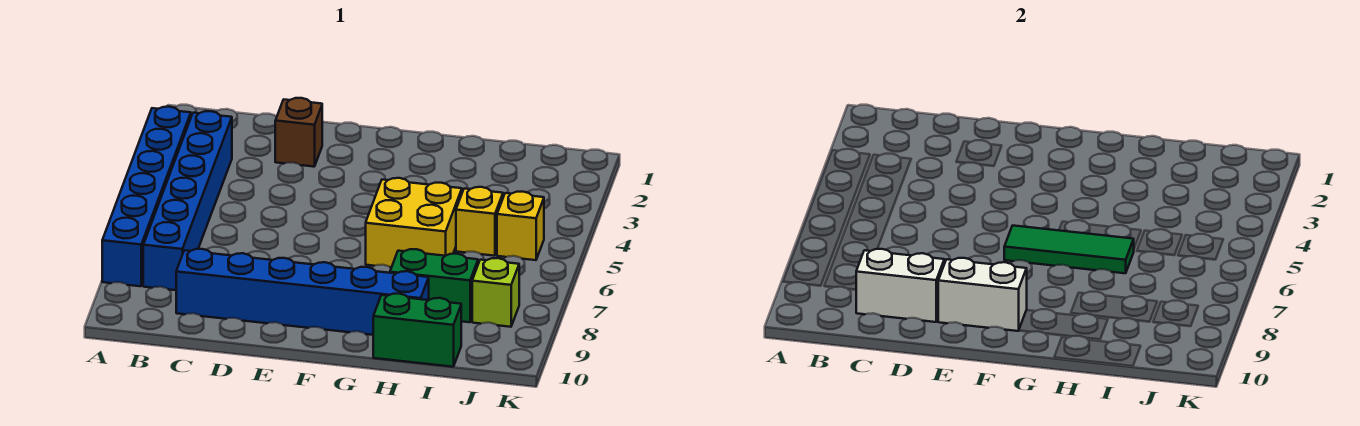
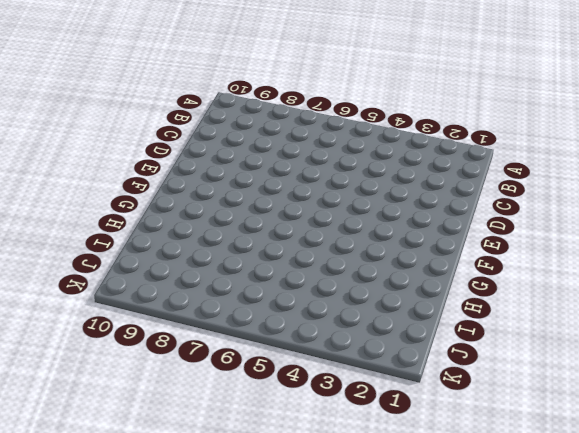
none -> blue 1x6 brick [102,107,191,286]
none -> blue 1x6 brick [143,111,232,290]
none -> blue 1x6 brick [176,249,429,335]

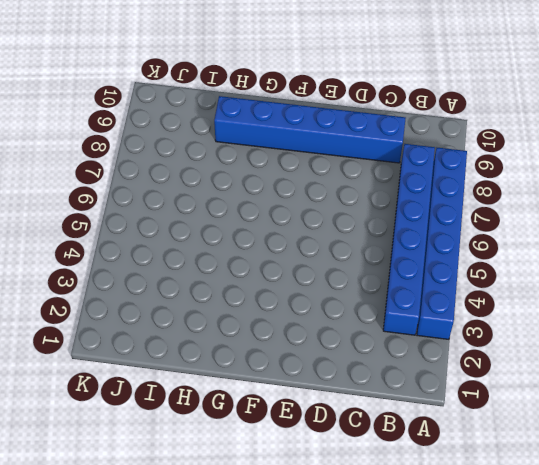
none -> brown 1x1 brick [275,98,322,167]
none -> yellow 2x2 brick [366,178,462,268]
none -> green 1x2 brick [390,249,478,322]

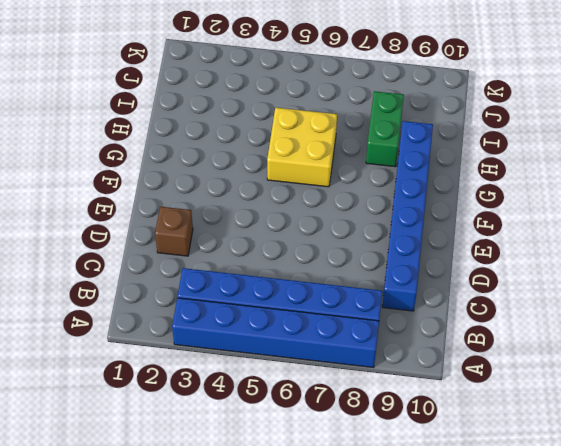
none -> green 1x2 brick [373,294,461,367]
none -> yellow 1x1 brick [456,187,503,256]
none -> yellow 1x1 brick [497,192,544,260]

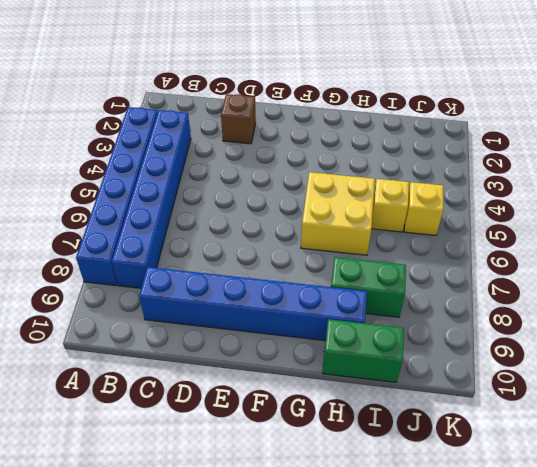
none -> lime 1x1 brick [472,258,519,327]
none -> white 1x2 brick [856,249,945,322]
none -> white 1x2 brick [938,258,1027,331]

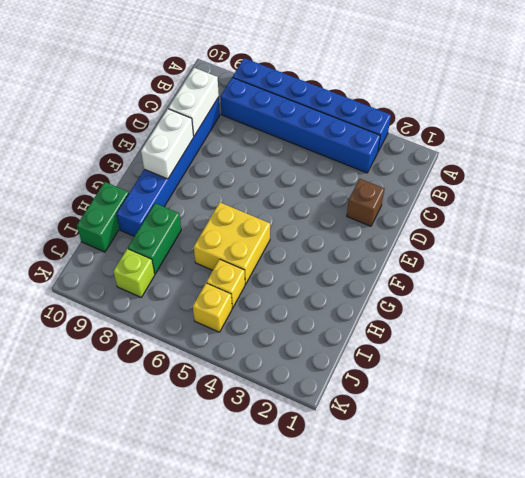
none -> green 1x3 tile [1004,226,1134,273]

